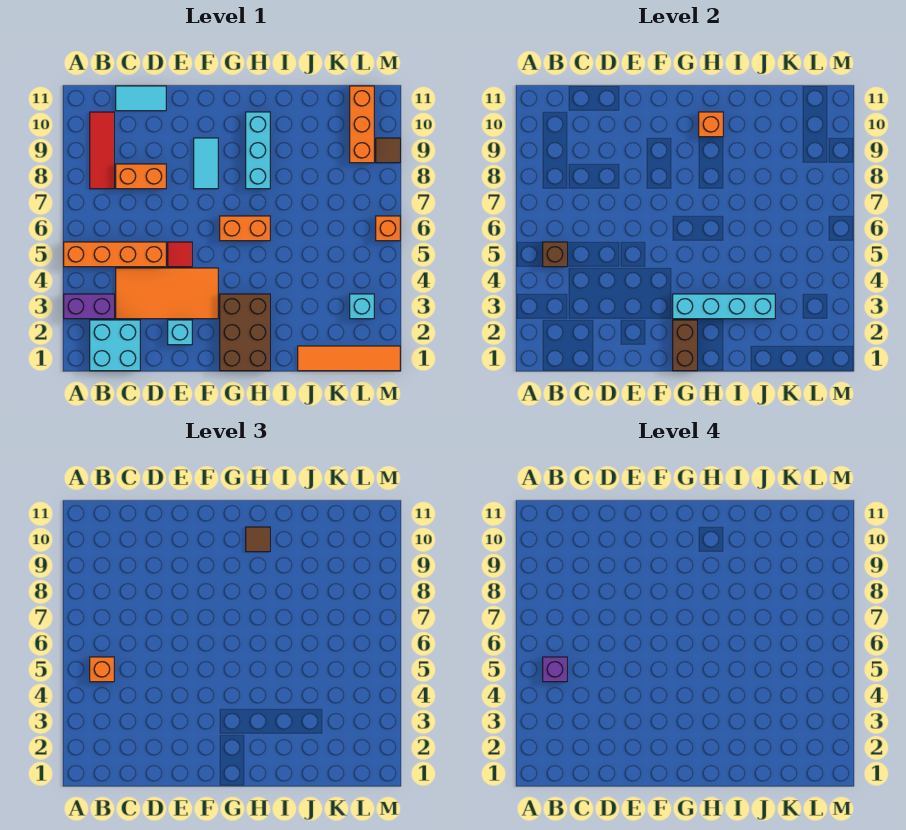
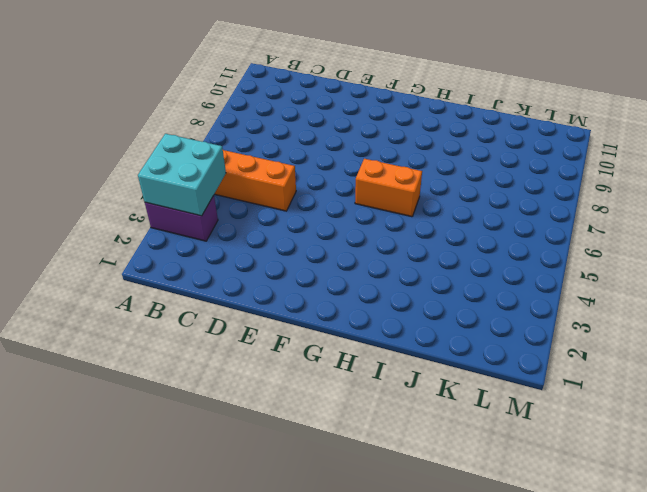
cyan 2x2 brick [138,134,226,216] -> cyan 2x2 brick moved to [90,320,140,371]
none -> red 1x3 tile [90,112,114,189]
none -> orange 2x4 tile [116,268,218,319]
none -> orange 1x2 brick [116,164,166,189]

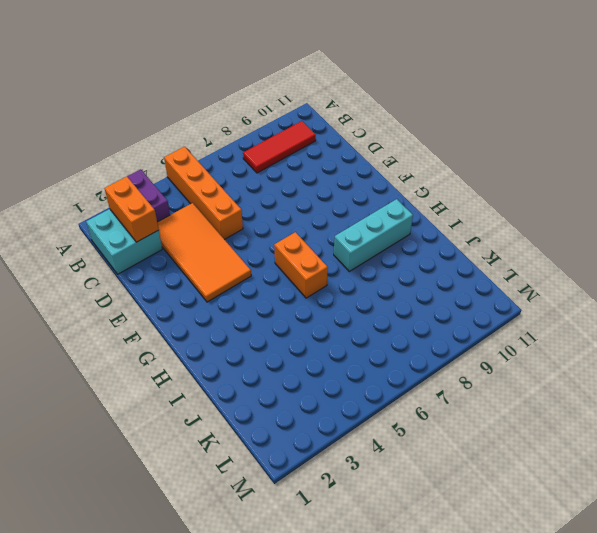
orange 1x2 brick [104,177,159,242] -> orange 1x2 brick moved to [116,164,166,189]
none -> cyan 1x2 tile [116,86,166,111]
none -> cyan 1x1 brick [168,320,192,345]
none -> red 1x1 tile [168,242,192,267]

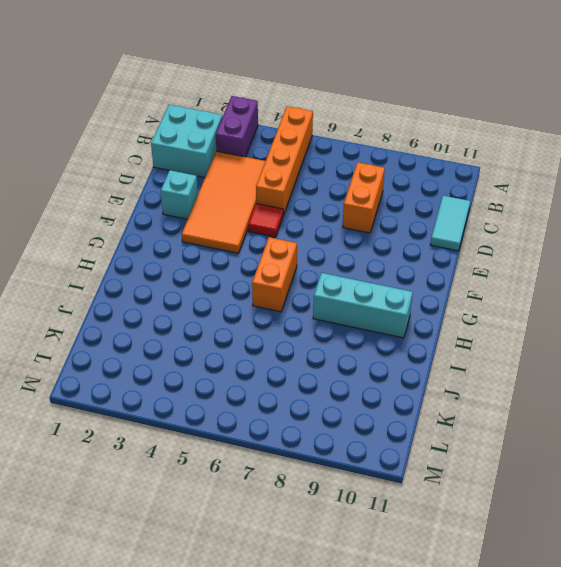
none -> red 1x3 tile [90,112,114,189]
none -> cyan 1x2 tile [194,138,218,189]
none -> brown 2x3 brick [220,294,270,371]

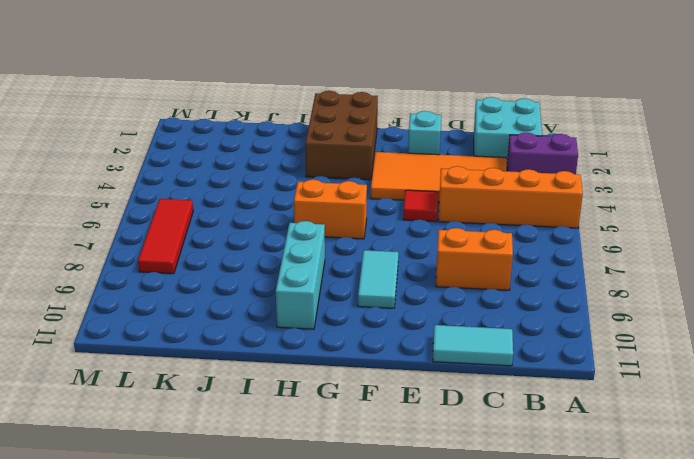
red 1x3 tile [138,199,193,274] -> red 1x3 tile moved to [90,112,114,189]
none -> orange 1x4 tile [298,346,400,371]
none -> cyan 1x1 brick [350,294,374,319]
none -> orange 1x3 brick [350,86,374,163]

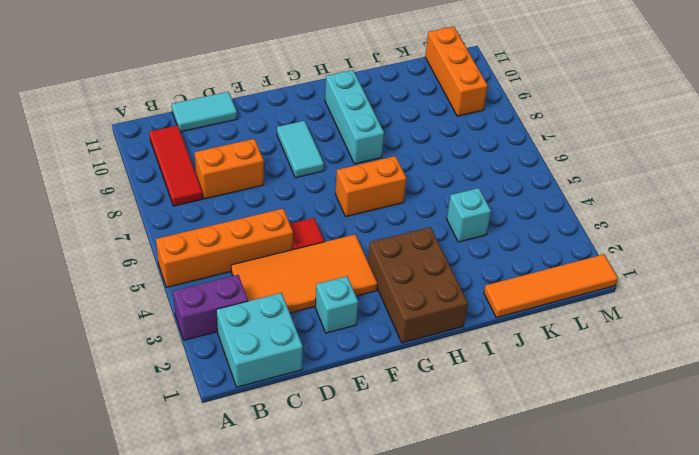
cyan 1x1 brick [447,188,491,242] -> cyan 1x1 brick moved to [350,294,374,319]
none -> orange 1x1 brick [376,216,400,241]
none -> brown 1x1 tile [376,138,400,163]
none -> brown 1x1 brick [543,242,567,267]

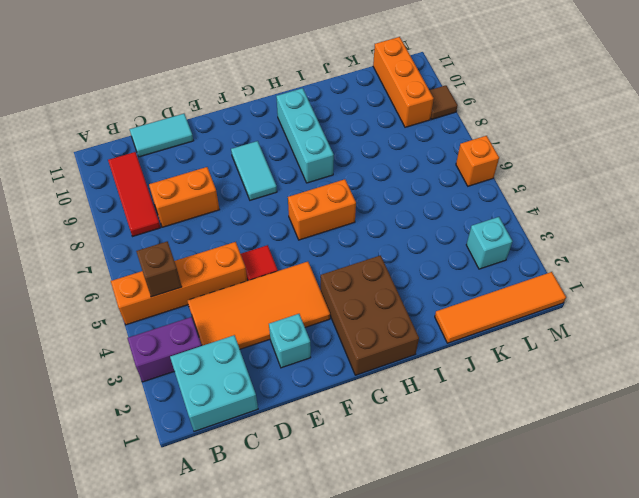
none -> brown 1x2 brick [673,320,697,371]
none -> cyan 1x4 brick [673,294,775,319]
none -> orange 1x1 brick [699,112,723,137]

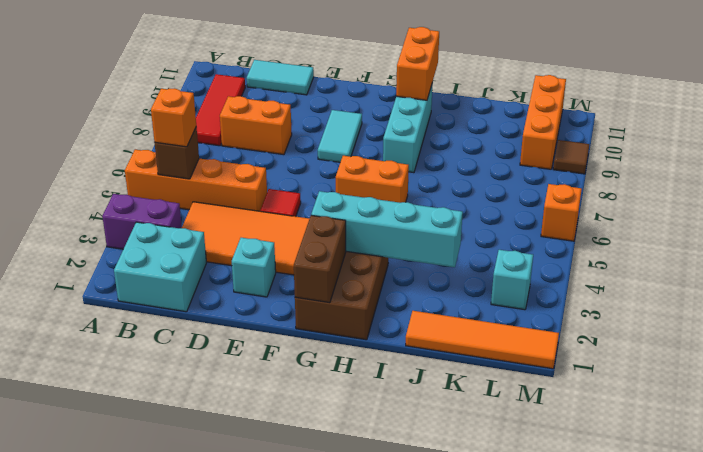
orange 1x2 brick [396,27,439,100] -> orange 1x1 brick [699,112,723,137]
none -> brown 1x1 tile [246,527,270,552]
none -> purple 1x1 brick [543,657,567,682]

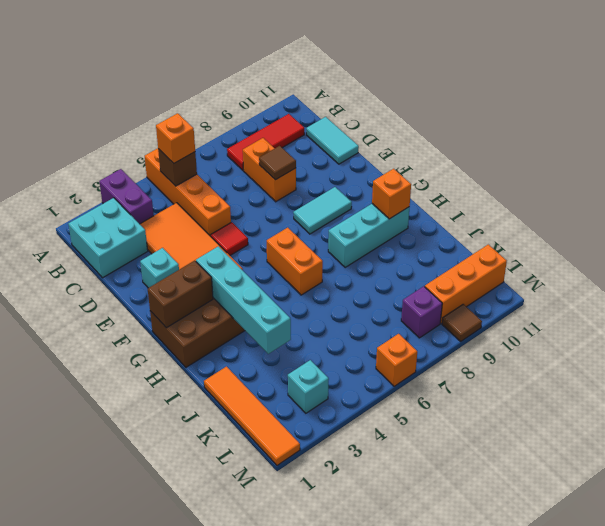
brown 1x1 tile [259,146,296,180] -> brown 1x1 tile moved to [246,527,270,552]
purple 1x1 brick [401,286,442,338] -> purple 1x1 brick moved to [543,657,567,682]

